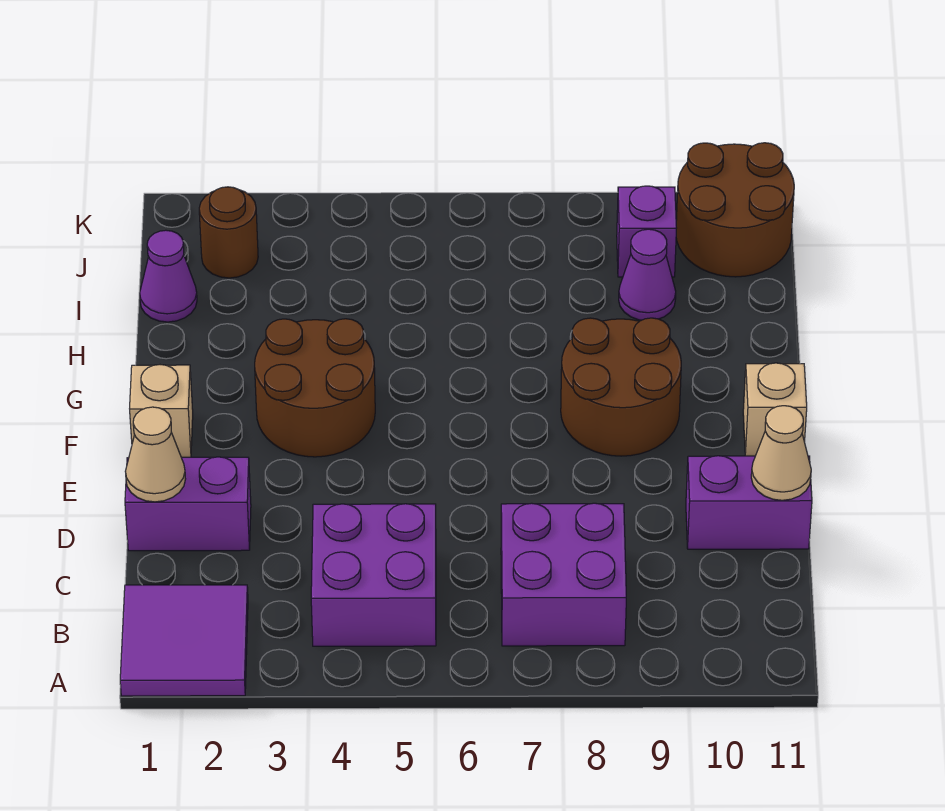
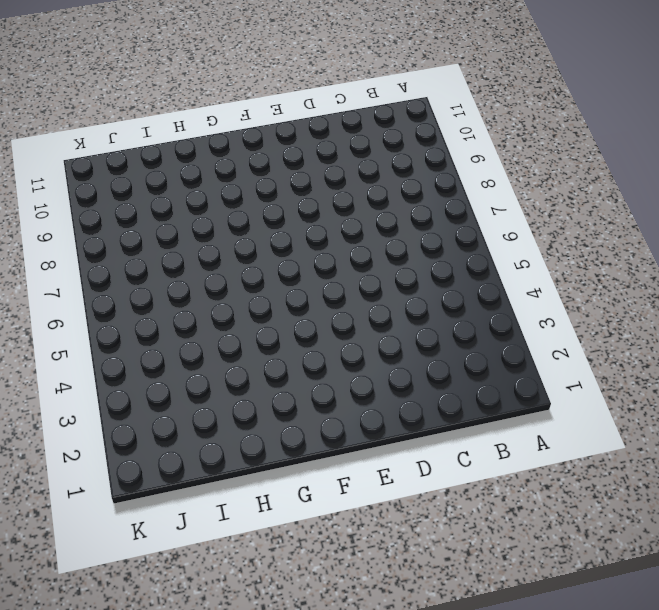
none -> purple 2x2 tile [120,585,248,696]
none -> purple 2x2 brick [311,504,436,646]
none -> purple 2x2 brick [501,503,626,646]

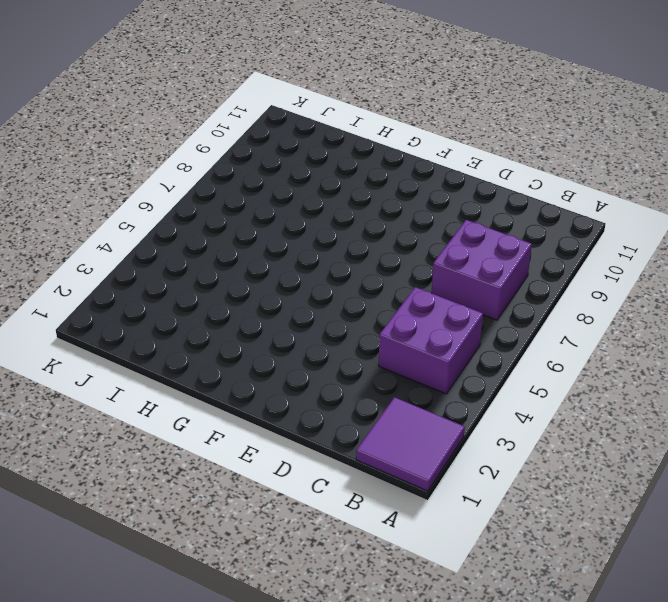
none -> purple 1x2 brick [125,457,251,551]
none -> purple 1x2 brick [686,456,812,549]
none -> tan 1x1 brick [130,365,193,457]

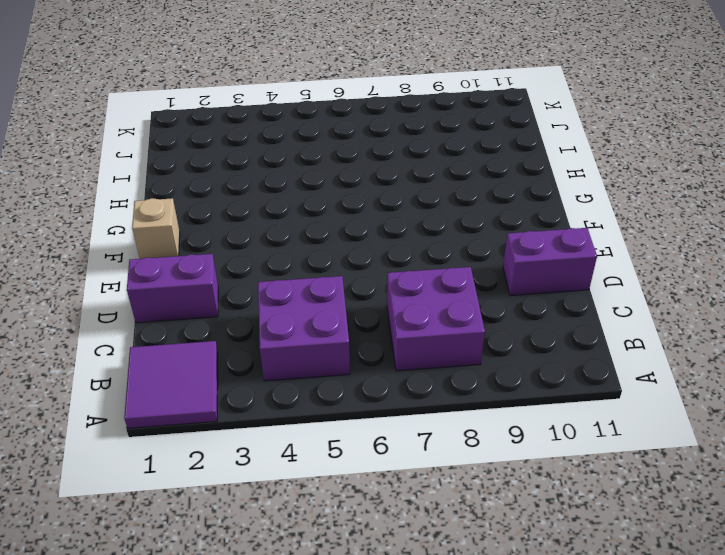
none -> brown 2x2 round brick [255,319,375,457]
none -> brown 2x2 round brick [561,318,681,456]
none -> tan 1x1 brick [743,363,807,456]

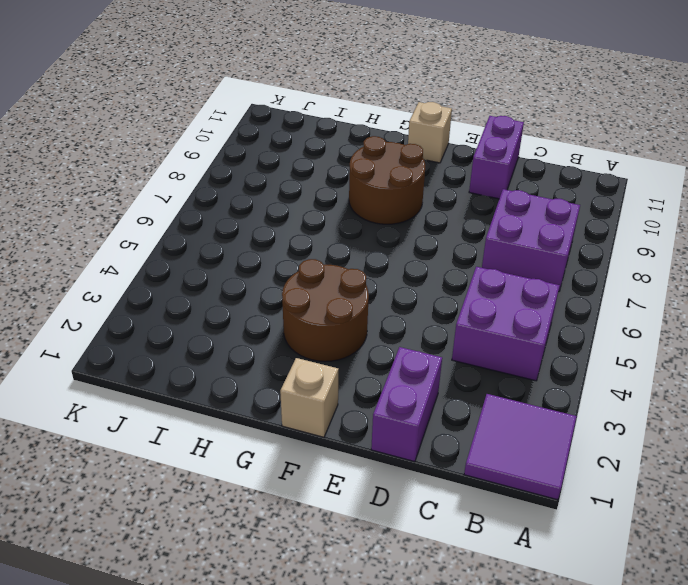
none -> purple 1x1 cone [140,230,197,322]
none -> purple 1x1 cone [619,229,676,320]
none -> brown 1x1 round brick [199,187,258,278]

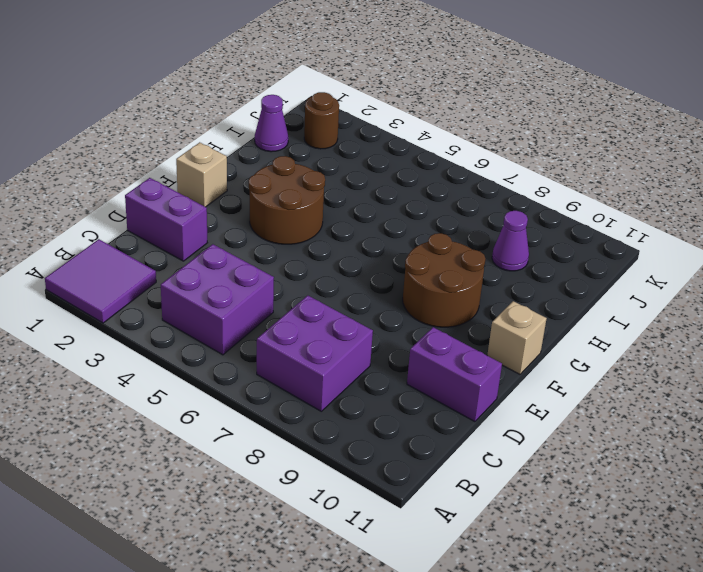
none -> purple 1x1 brick [617,186,676,277]
none -> brown 2x2 round brick [676,143,794,277]
none -> tan 1x1 cone [125,407,185,502]

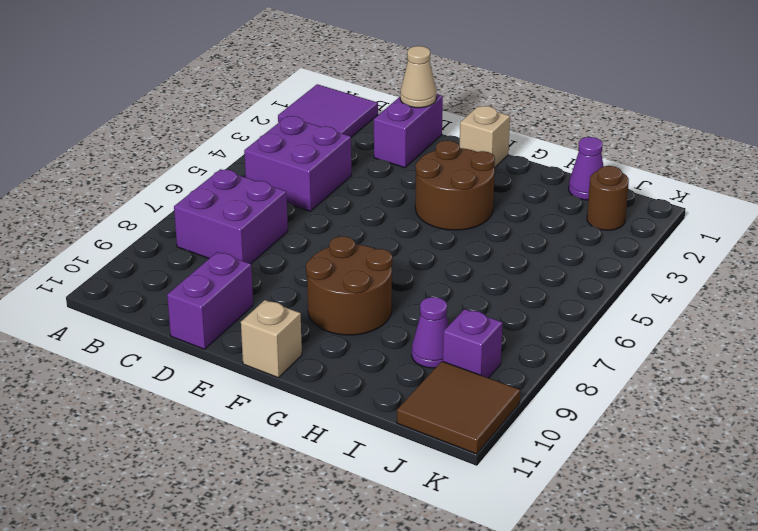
brown 2x2 tile [397,361,520,454] -> brown 2x2 round brick [676,143,794,277]
none -> tan 1x1 cone [751,406,811,500]

